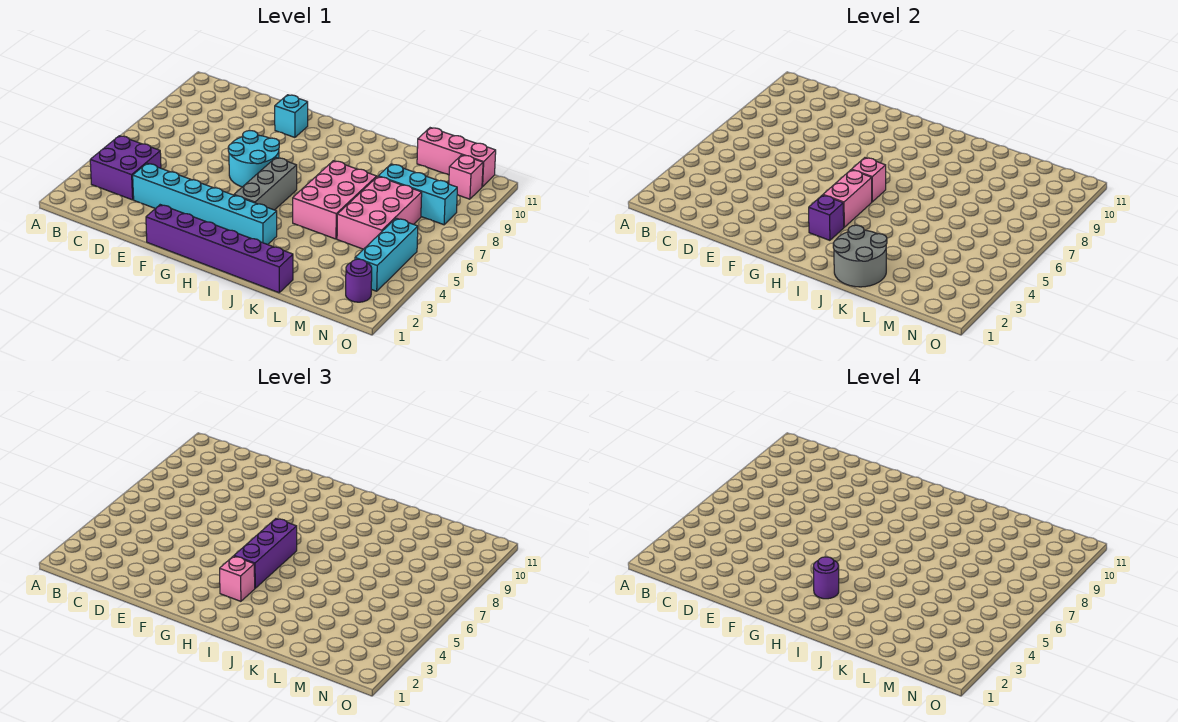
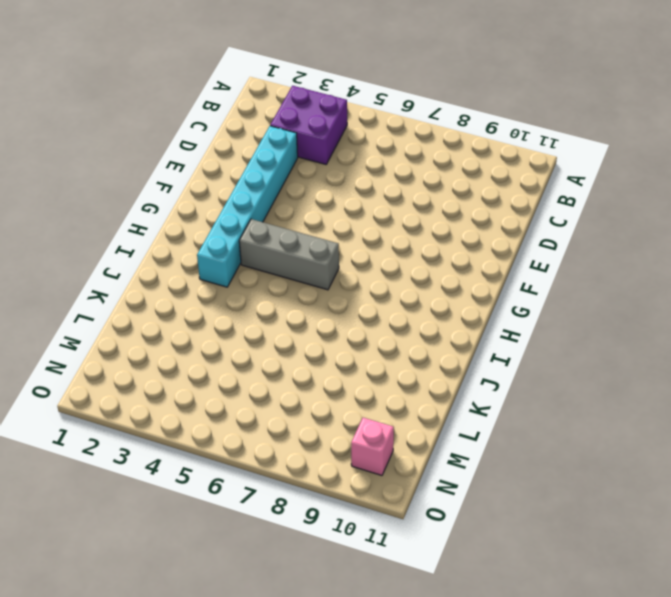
none -> purple 1x6 brick [146,205,293,293]
none -> cyan 2x2 round brick [228,131,279,187]
none -> cyan 1x1 brick [275,95,308,137]

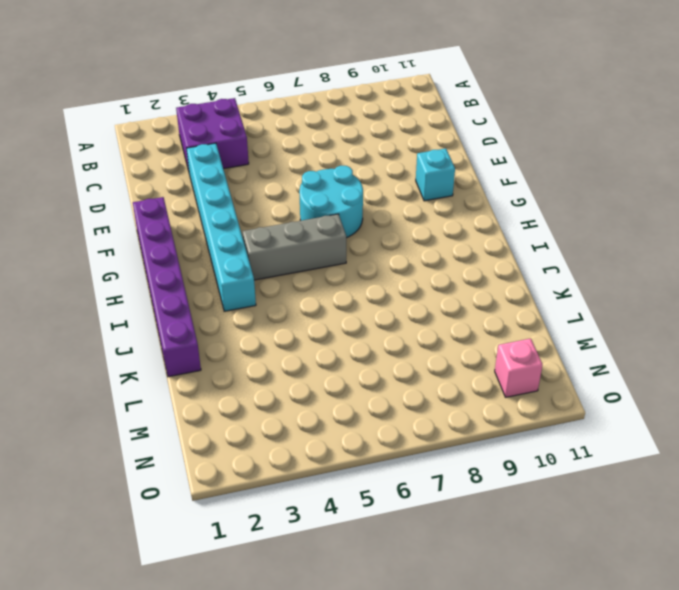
none -> pink 2x3 brick [293,161,377,239]
none -> pink 2x3 brick [337,177,422,249]
none -> cyan 1x3 brick [378,164,457,225]

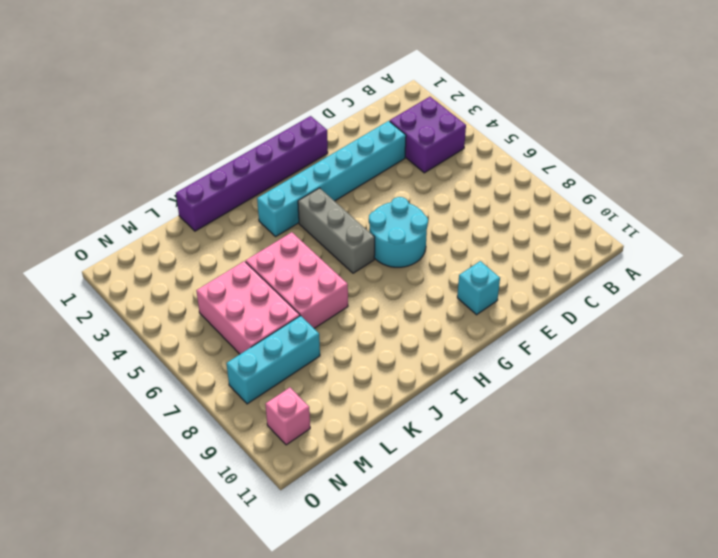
none -> pink 1x3 brick [417,128,496,187]
none -> purple 1x1 round brick [346,259,372,302]
none -> cyan 1x3 brick [355,218,418,291]

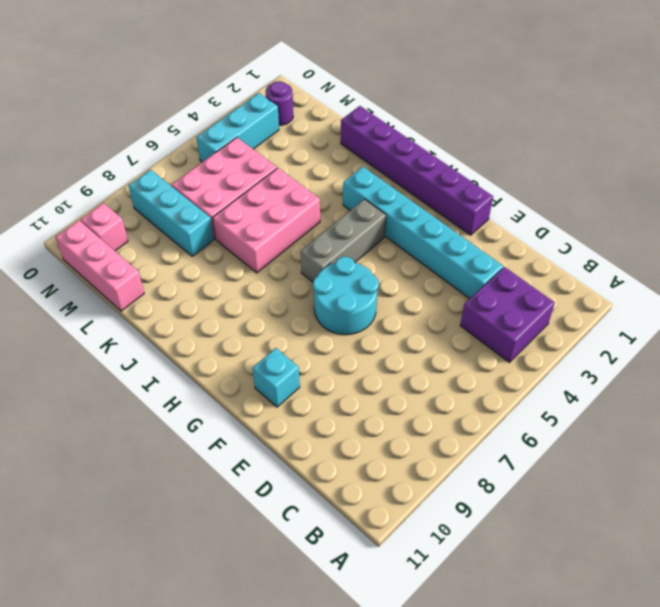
none -> purple 1x1 brick [809,195,844,240]
none -> pink 1x2 brick [823,170,872,227]
none -> pink 1x1 brick [852,158,886,202]

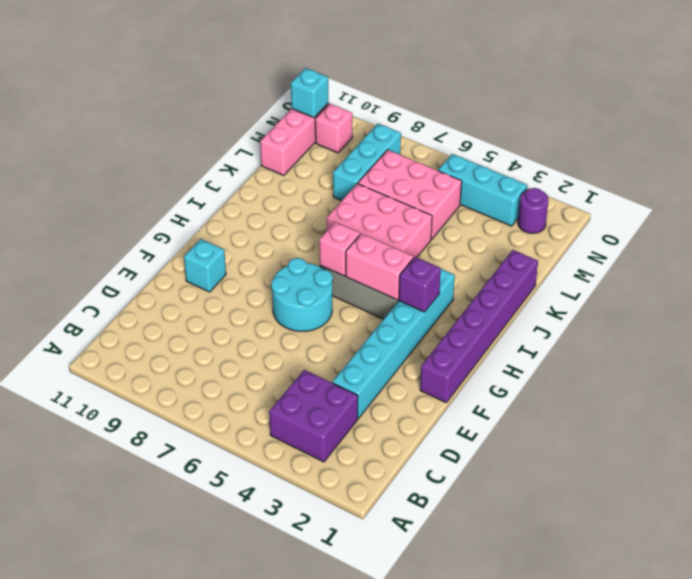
cyan 1x1 brick [291,68,328,118] -> none
none -> grey 2x2 round brick [833,225,887,287]
none -> pink 1x1 brick [220,556,255,601]
none -> purple 1x3 brick [234,519,297,588]

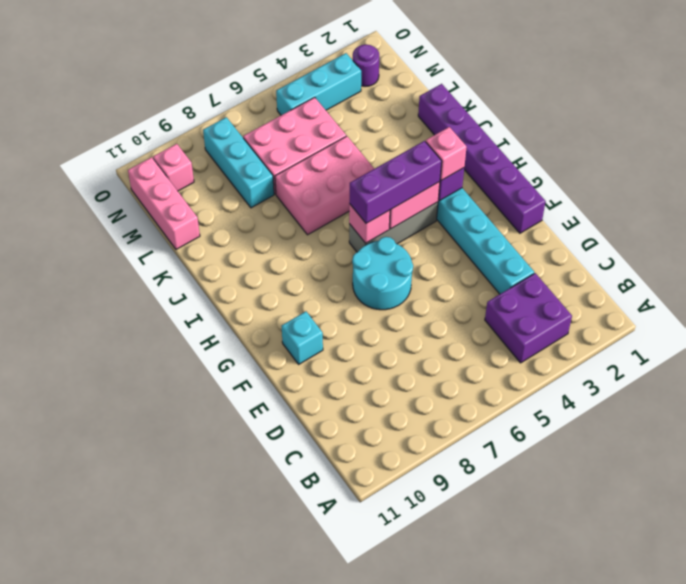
none -> grey 2x2 round brick [833,225,887,287]
none -> purple 1x1 round brick [813,557,839,599]

